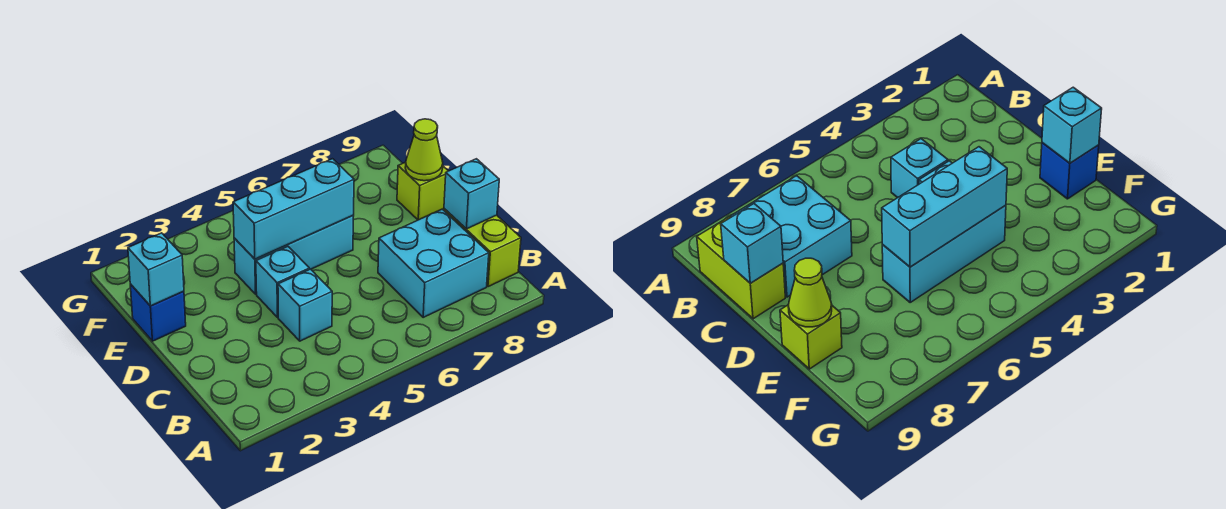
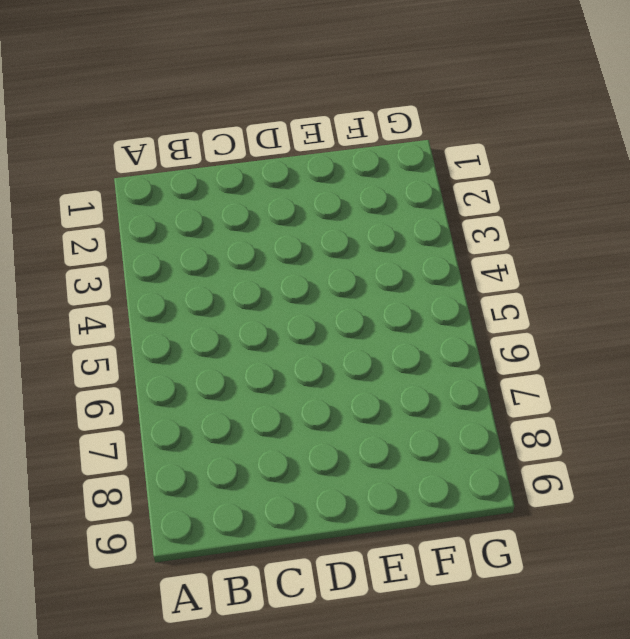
none -> cyan 2x2 brick [378,209,489,317]
none -> lime 1x2 brick [444,209,521,287]

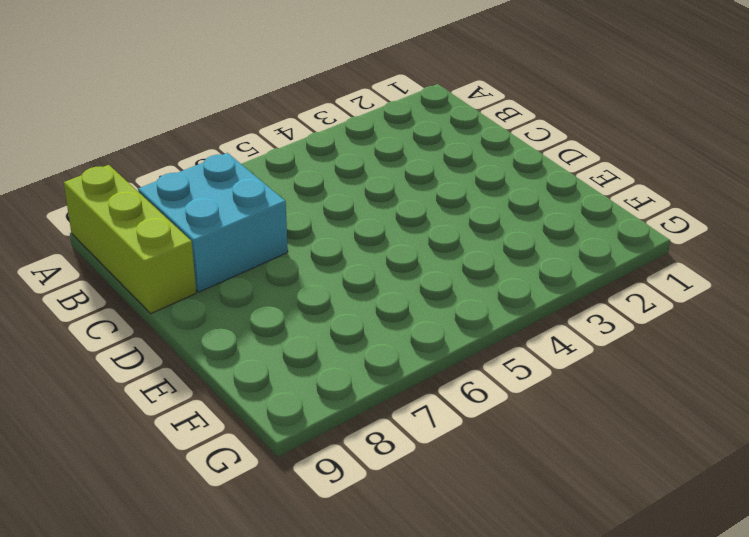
lime 1x3 brick [64,165,196,313] -> lime 1x2 brick [444,209,521,287]
none -> cyan 1x1 brick [278,269,332,341]
none -> cyan 1x1 brick [256,247,309,318]

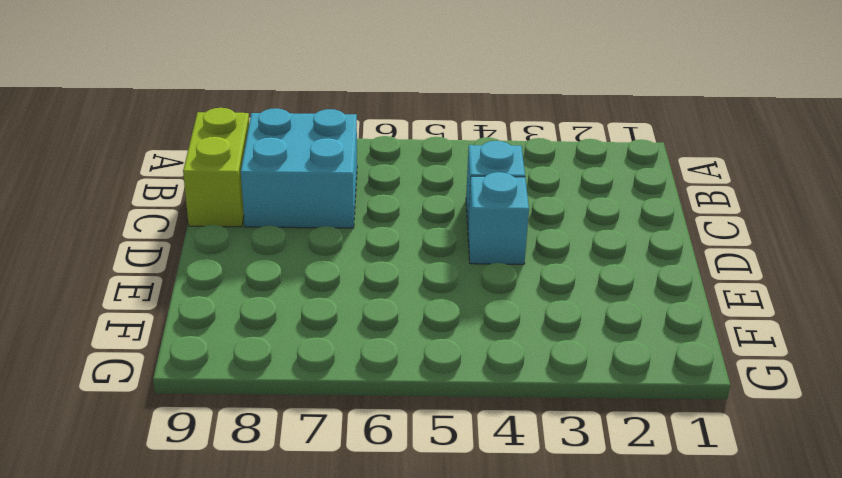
none -> blue 1x1 brick [130,284,186,341]
none -> cyan 1x3 brick [234,215,353,294]

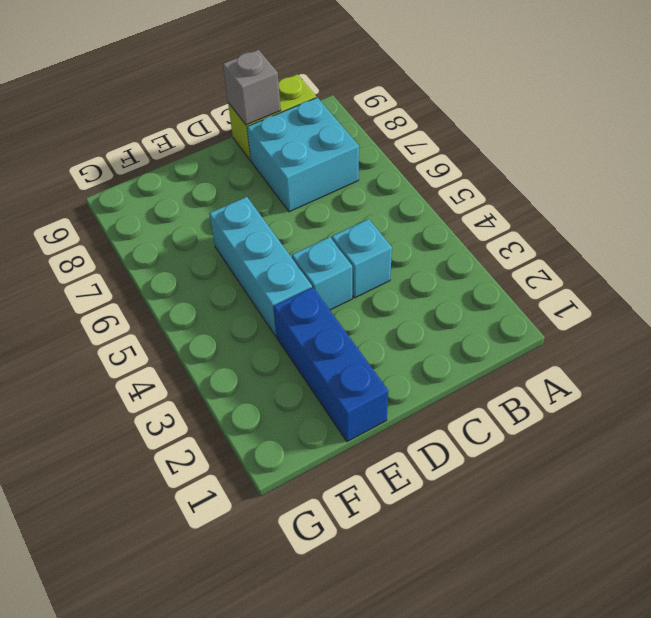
grey 1x1 brick [223,50,281,125] -> cyan 1x1 brick [444,159,499,229]
blue 1x3 brick [273,287,389,442] -> blue 1x1 brick [130,284,186,341]
none -> lime 1x1 brick [397,162,448,220]
none -> cyan 1x1 brick [128,233,184,306]

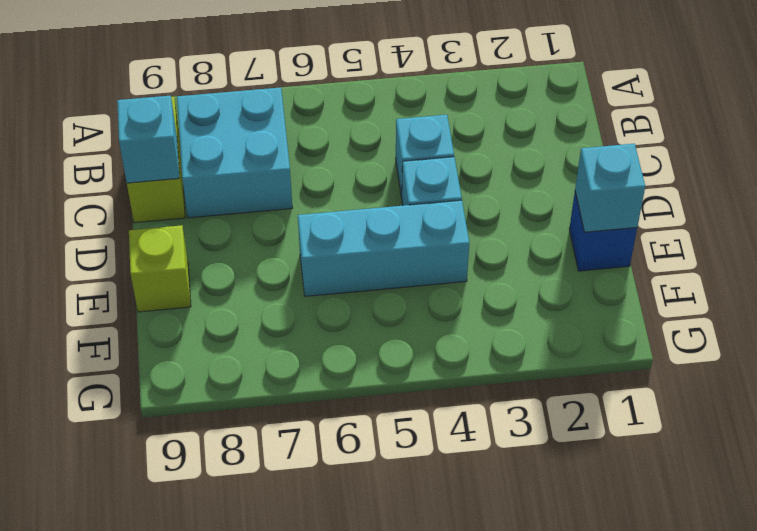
none -> cyan 1x3 brick [233,159,354,259]
none -> lime 1x1 cone [405,119,443,181]

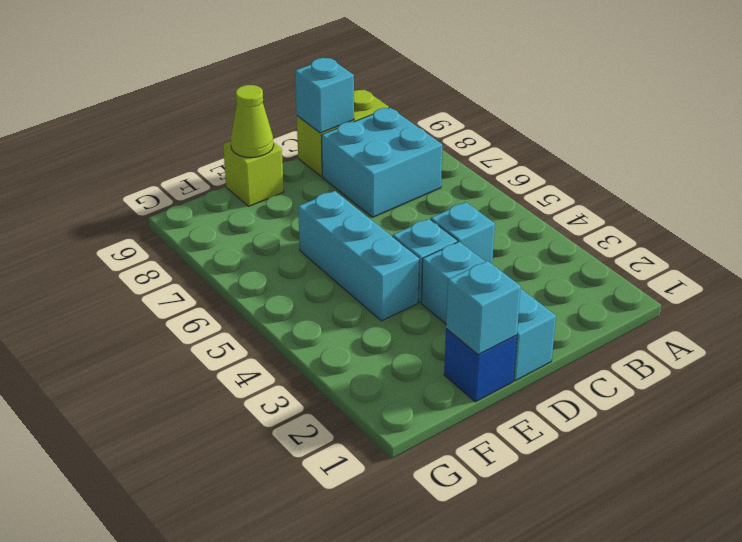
cyan 1x3 brick [421,242,556,381] -> cyan 1x3 brick moved to [233,159,354,259]

